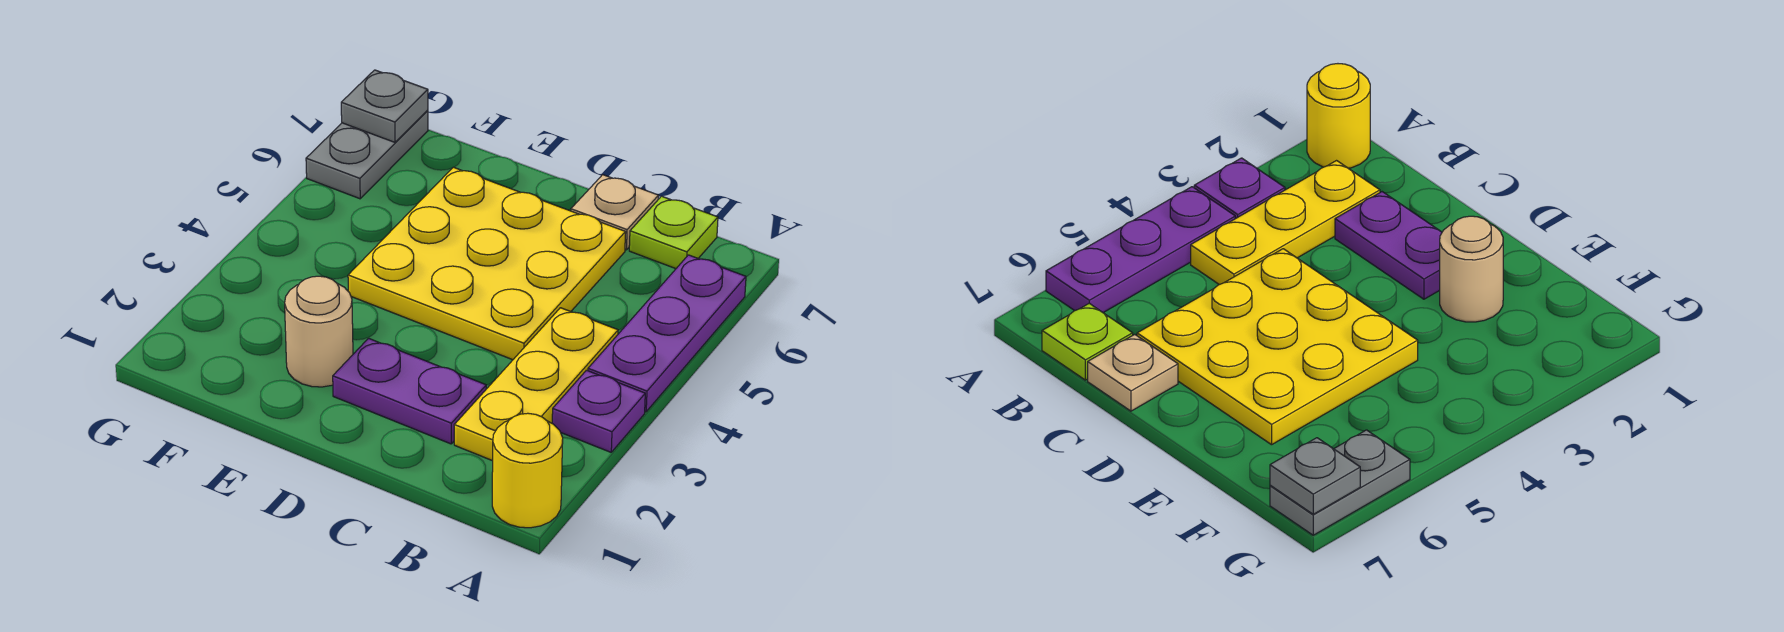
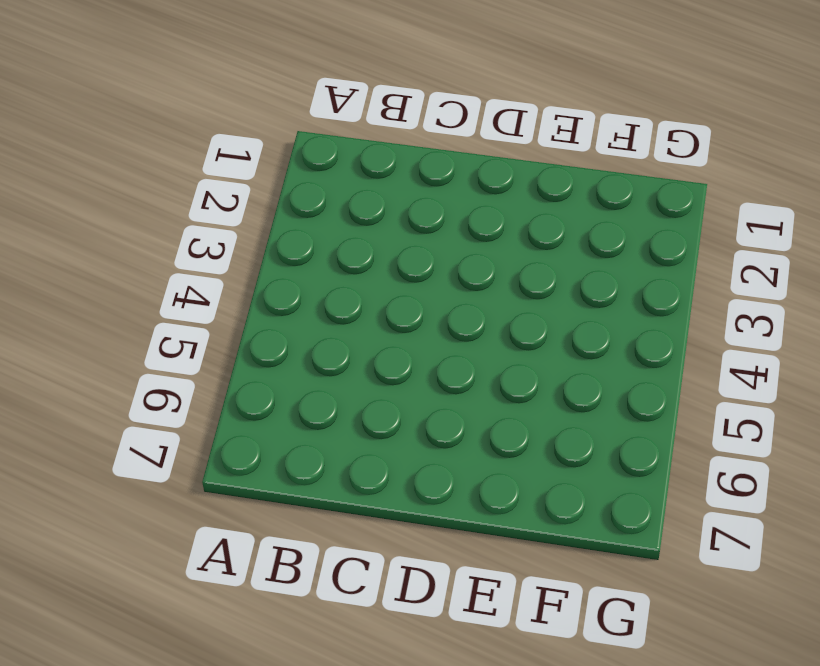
none -> yellow 1x1 round brick [492,413,563,528]
none -> purple 1x1 plate [552,370,645,452]

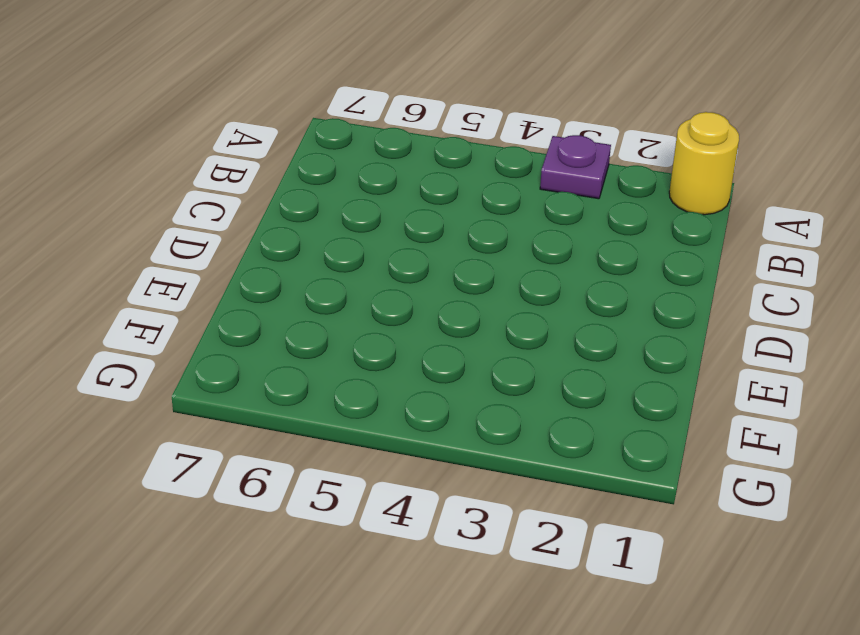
none -> purple 1x3 plate [588,255,746,412]
none -> yellow 1x3 plate [454,308,618,461]

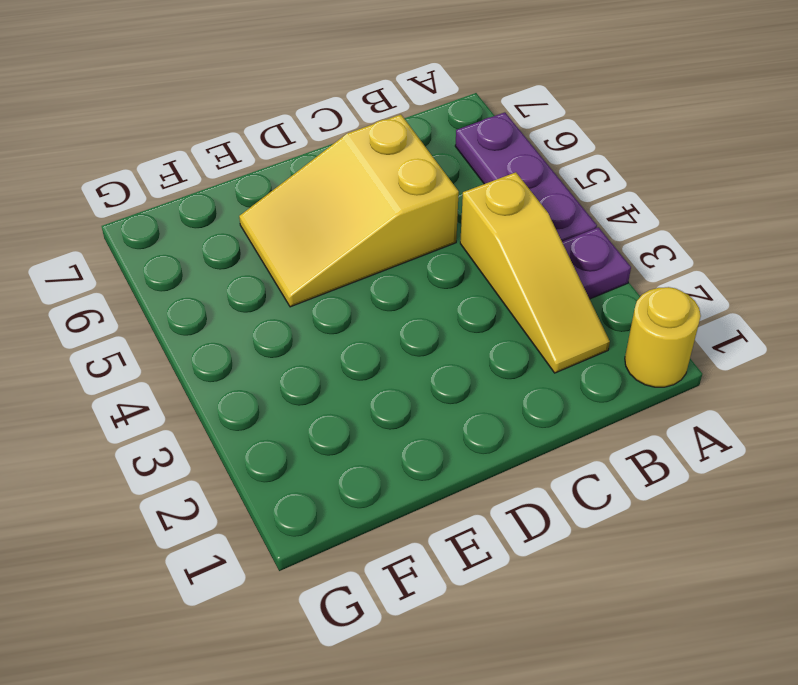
yellow 1x3 slope [460,172,610,373] -> yellow 1x3 plate [454,308,618,461]
yellow 2x3 slope [239,114,459,307] -> yellow 3x3 plate [348,167,626,360]
none -> lime 1x1 plate [629,196,718,269]
none -> purple 1x2 plate [333,338,486,444]

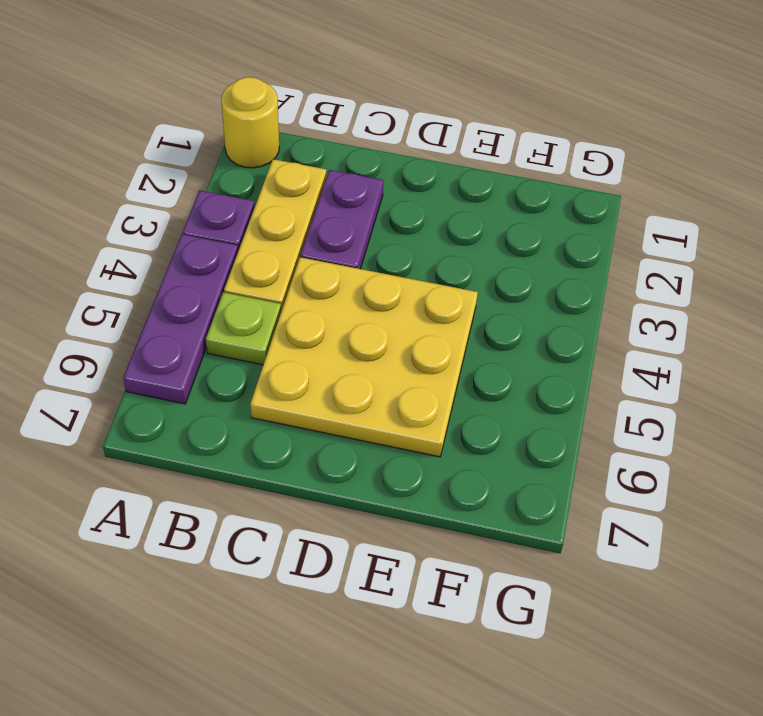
lime 1x1 plate [206,292,281,365] -> lime 1x1 plate moved to [629,196,718,269]
purple 1x2 plate [300,170,384,269] -> purple 1x2 plate turned to [333,338,486,444]
none -> tan 1x1 plate [571,175,659,250]
none -> tan 1x1 round brick [285,276,353,387]

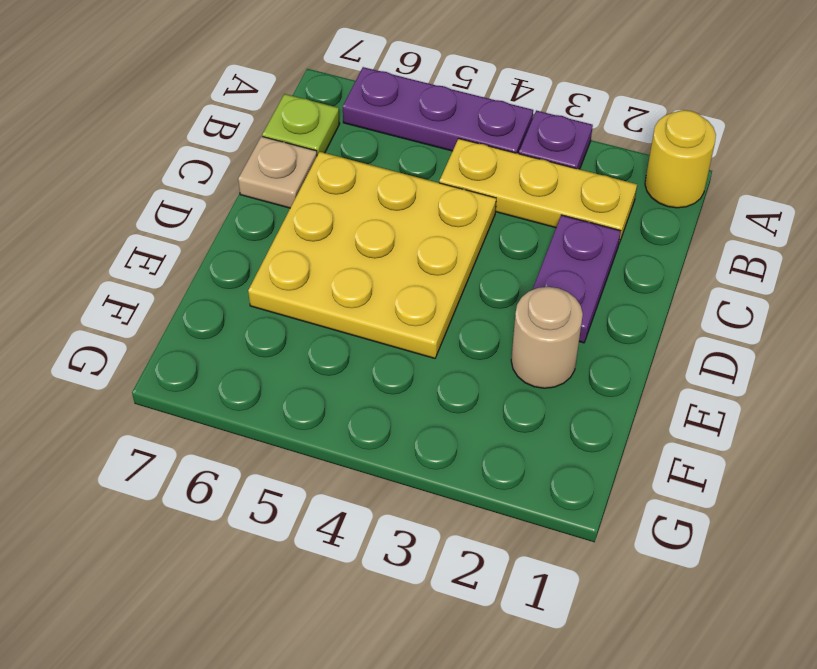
none -> grey 1x2 plate [306,110,428,199]
none -> grey 1x1 plate [341,70,428,142]

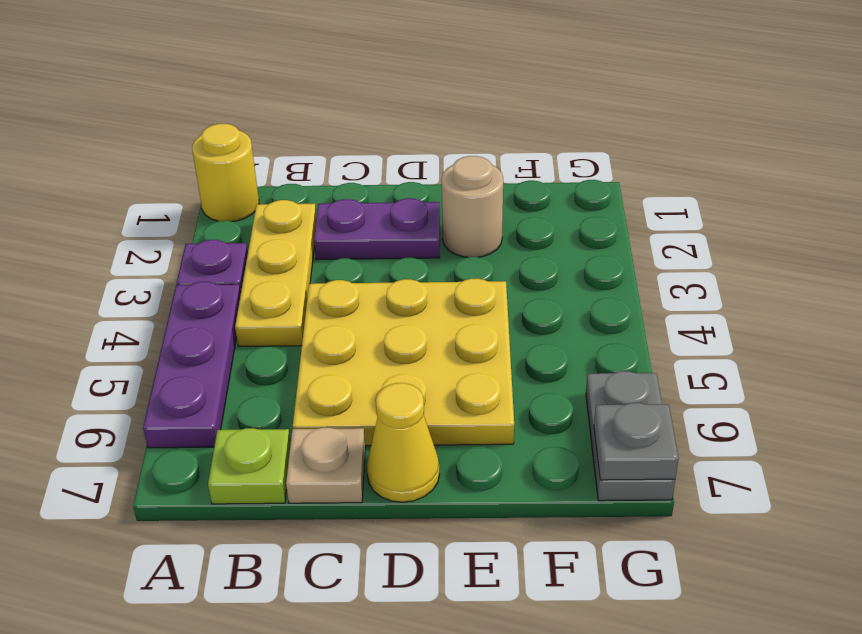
yellow 1x1 cone [367,383,439,502] -> none

